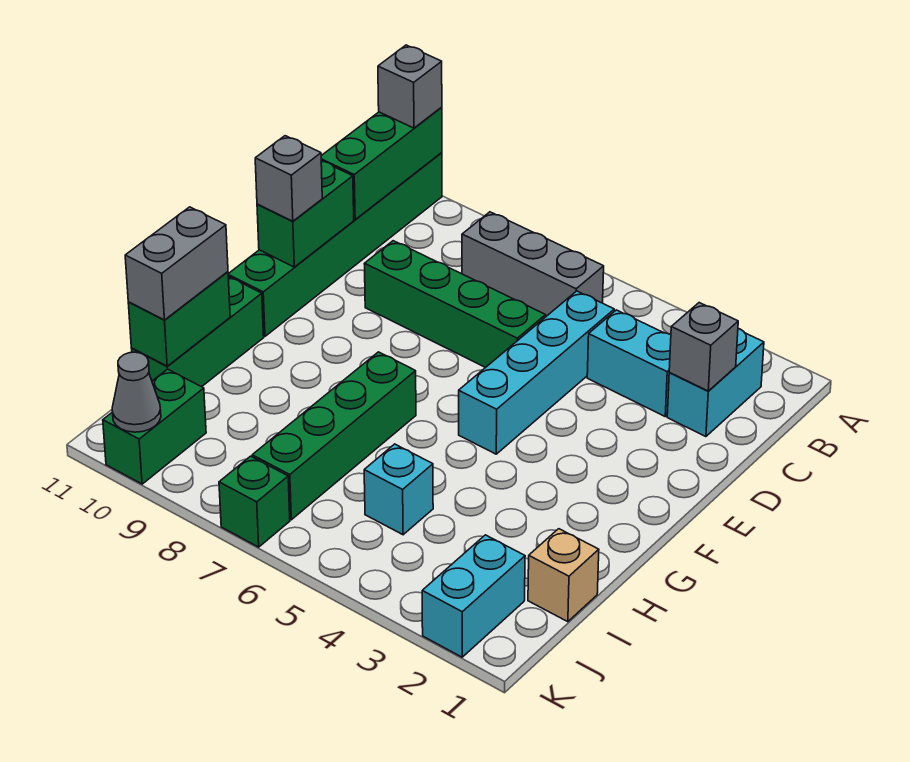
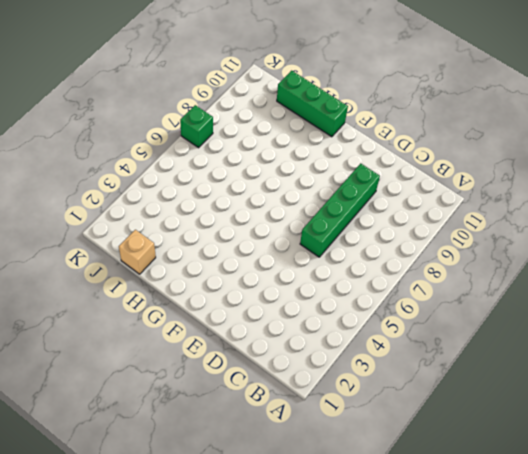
none -> green 1x6 brick [228,153,442,336]
none -> cyan 1x2 brick [667,329,764,437]
none -> grey 1x3 brick [462,212,604,316]

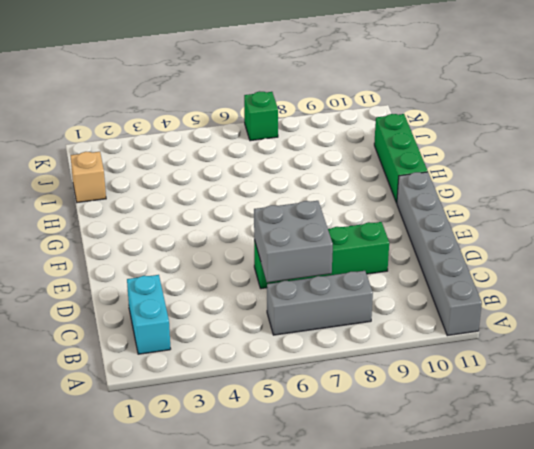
grey 1x6 brick [397,172,482,336] -> green 1x6 brick [228,153,442,336]
grey 2x2 brick [254,201,333,282] -> none
none -> cyan 1x2 brick [587,310,671,416]
none -> cyan 1x4 brick [459,291,614,454]
none -> green 1x4 brick [252,352,416,520]

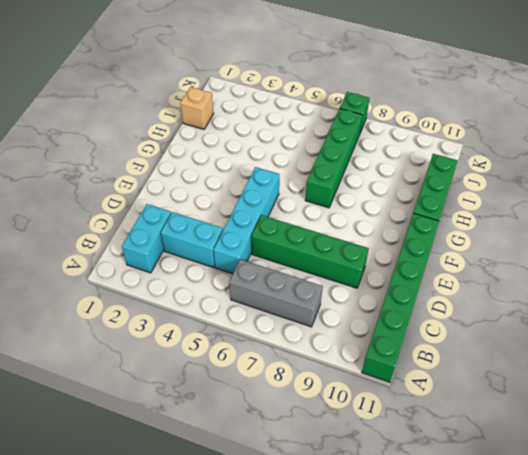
none -> cyan 1x1 brick [364,444,433,535]
none -> cyan 1x2 brick [422,535,525,657]
none -> green 1x2 brick [103,369,206,484]

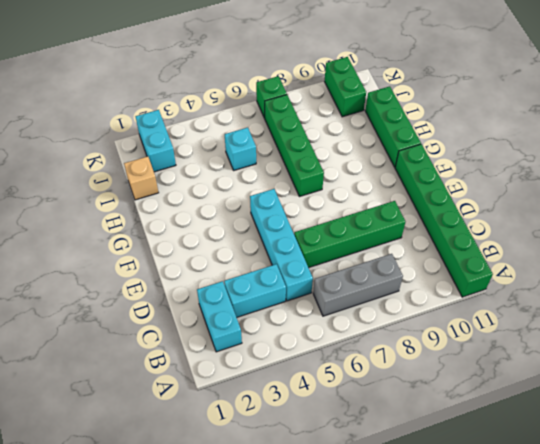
none -> green 1x3 brick [321,107,442,219]
none -> grey 1x1 brick [669,303,738,391]
none -> green 1x2 brick [257,161,354,267]

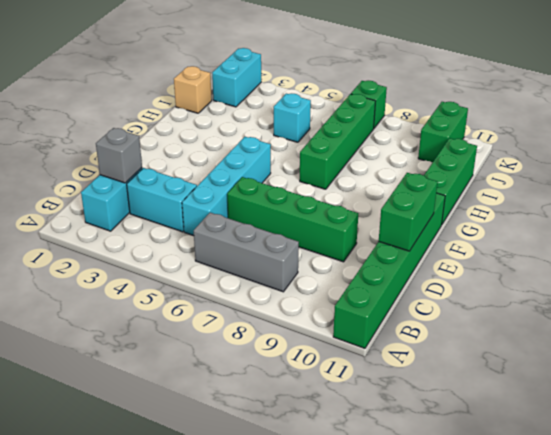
none -> green 1x3 brick [321,107,442,219]
none -> green 1x2 brick [128,272,230,366]
none -> grey 1x1 cone [112,352,161,432]

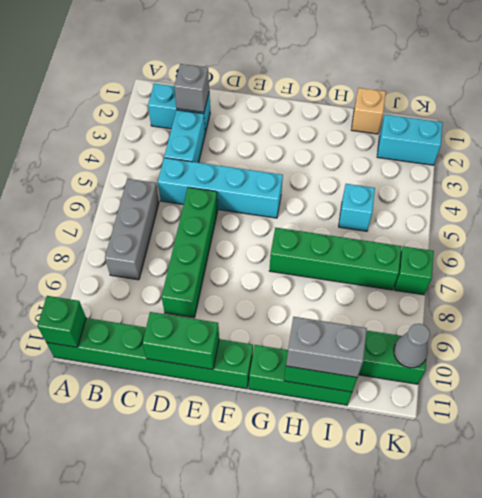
green 1x1 brick [38,296,86,347] -> green 1x3 brick [321,107,442,219]
none -> grey 1x1 brick [378,45,442,128]
none -> grey 1x1 brick [255,136,322,221]

